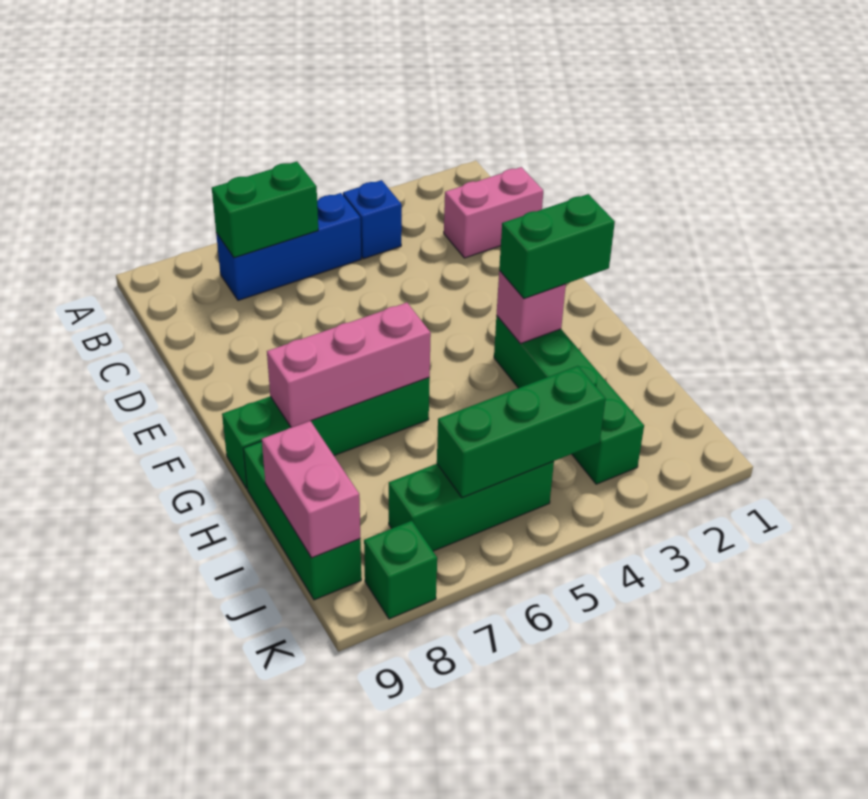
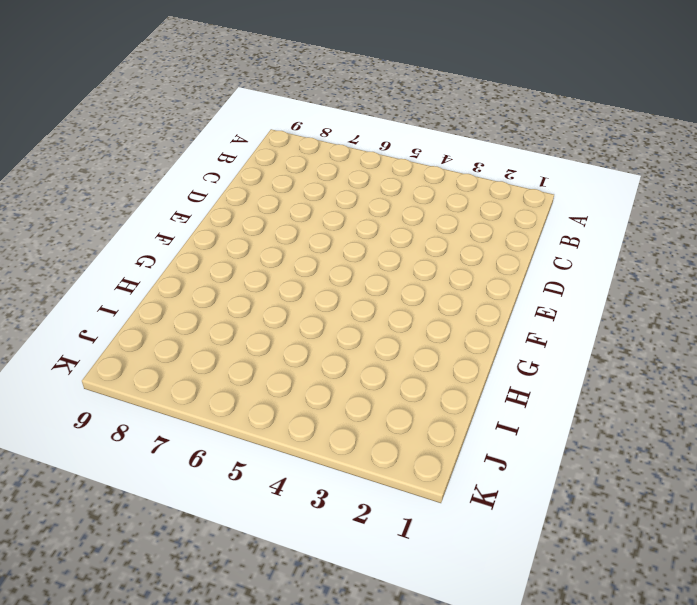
none -> blue 1x1 brick [343,180,402,259]
none -> blue 1x3 brick [216,193,361,300]
none -> pink 1x2 brick [444,167,543,258]

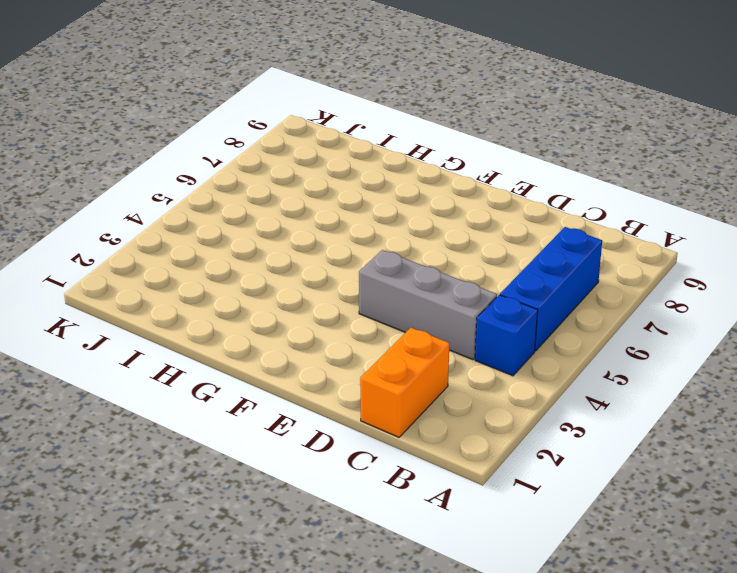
orange 1x2 brick [360,328,449,437] -> pink 1x2 brick [444,167,543,258]
grey 1x3 brick [359,250,497,360] -> none
none -> green 1x4 brick [494,316,644,484]
none -> green 1x4 brick [222,378,430,489]
none -> green 1x3 brick [243,441,361,600]

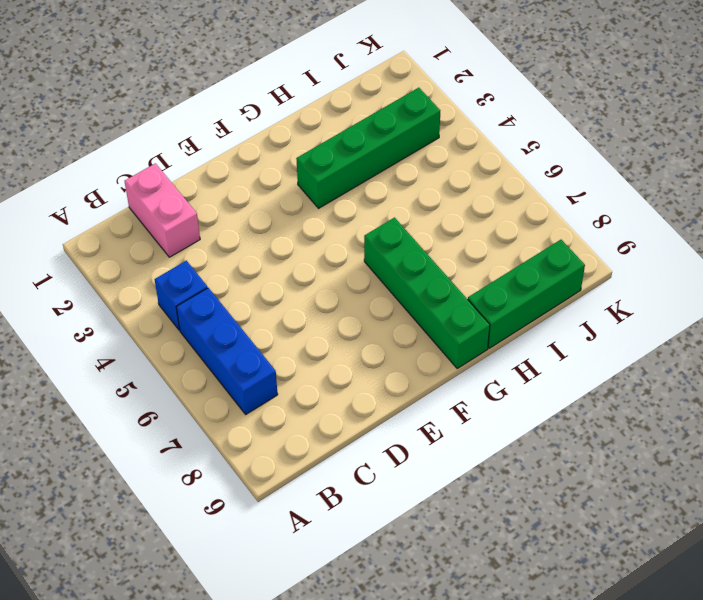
none -> green 1x3 brick [389,461,554,551]
none -> green 1x1 brick [364,521,437,619]
none -> green 1x2 brick [212,162,318,258]

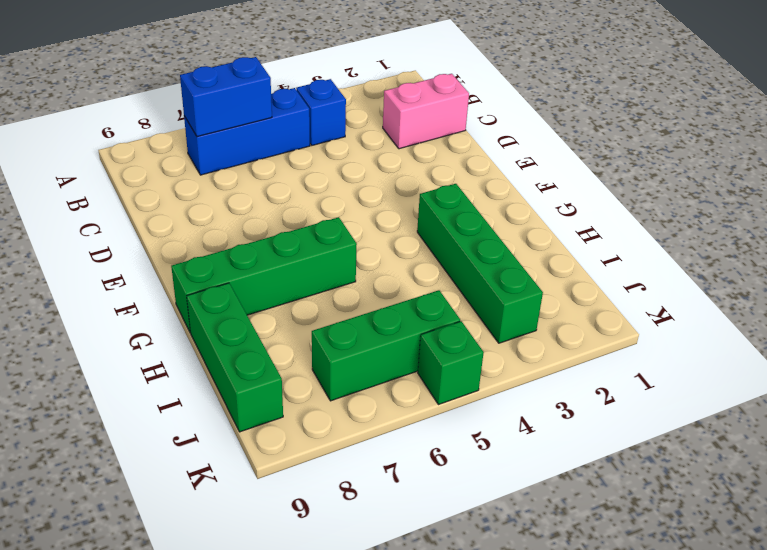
blue 1x2 brick [180,57,272,137] -> green 1x2 brick [212,162,318,258]
green 1x1 brick [418,321,484,405] -> green 1x1 brick moved to [364,521,437,619]
none -> pink 1x1 brick [497,271,566,344]
none -> pink 1x3 brick [267,303,431,427]
none -> pink 1x2 brick [262,421,360,558]

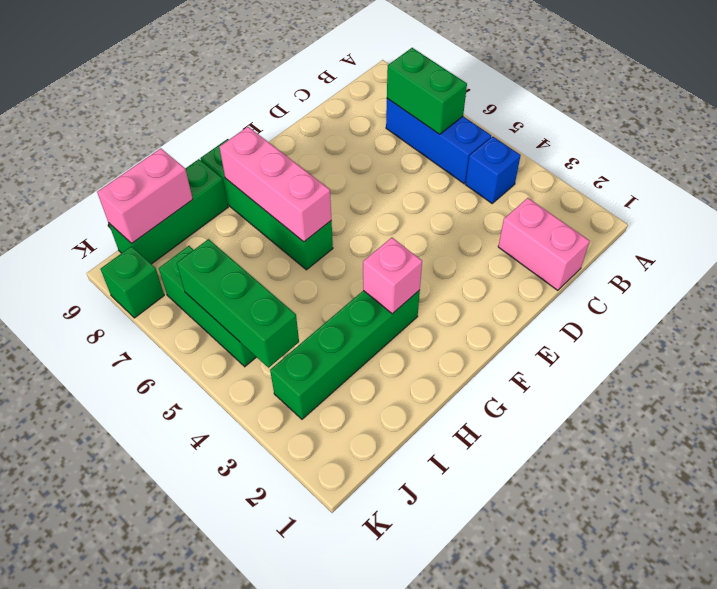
none -> green 1x2 brick [499,194,615,299]

